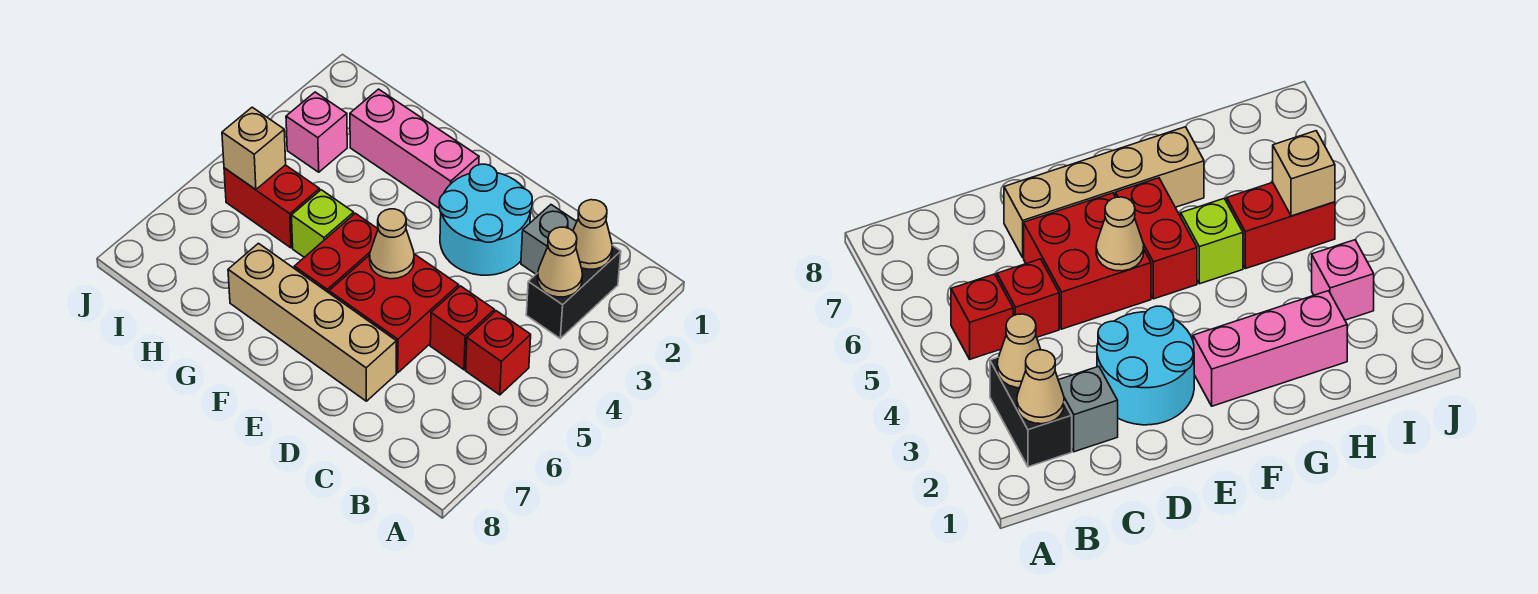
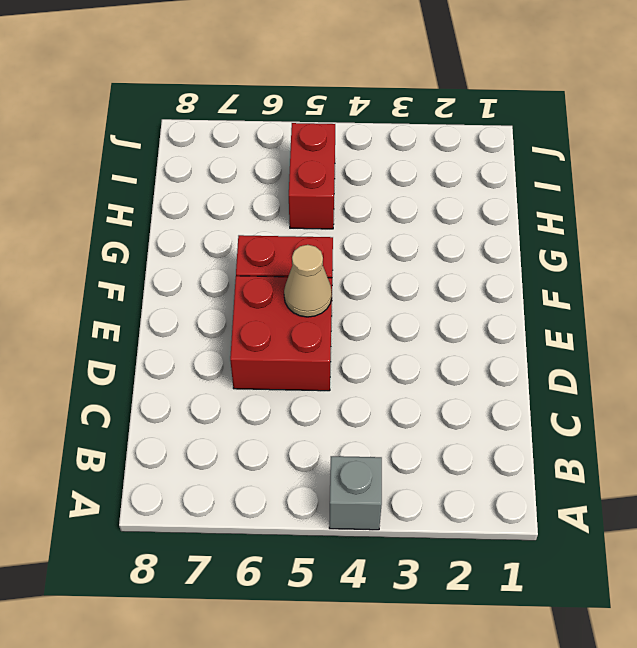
grey 1x1 brick [329,456,382,530] -> grey 1x1 brick moved to [521,205,577,274]
none -> black 1x2 brick [526,245,621,338]
none -> red 1x1 brick [466,311,531,395]
none -> red 1x1 brick [430,286,494,370]

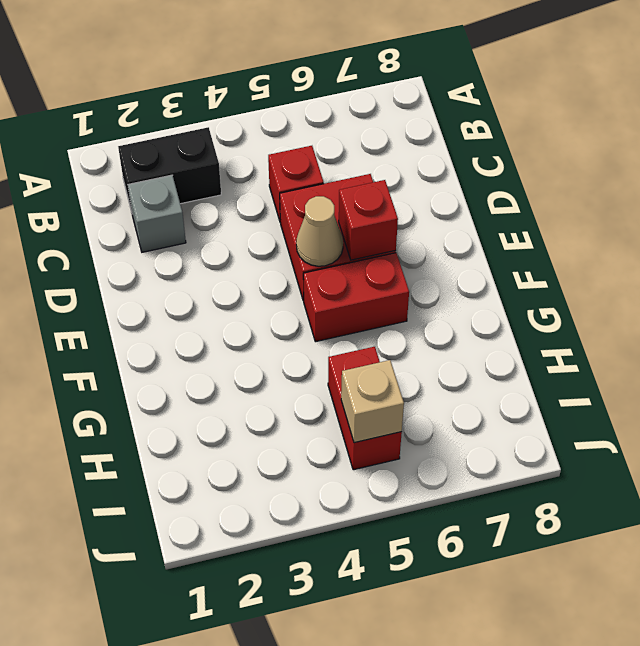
red 1x1 brick [339,180,398,260] -> red 1x1 brick moved to [466,311,531,395]
none -> cyan 2x2 round brick [439,164,532,275]
none -> tan 1x4 brick [228,243,396,401]
none -> pink 1x3 brick [350,89,479,208]

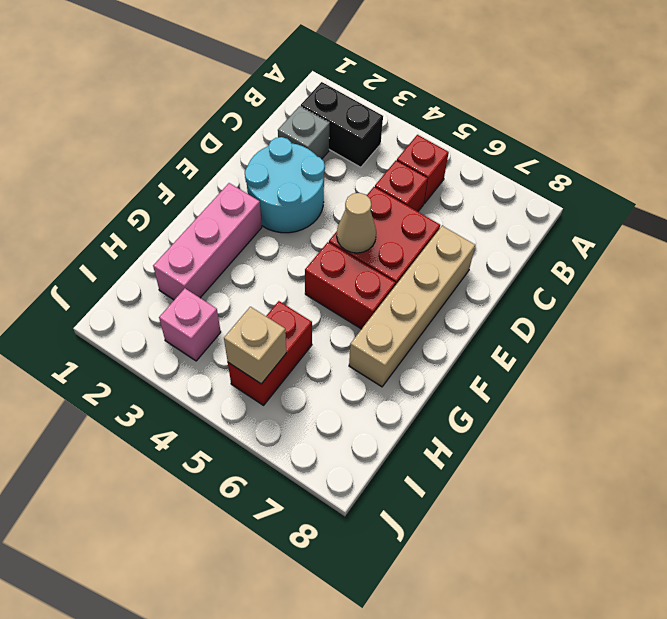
none -> lime 1x1 brick [292,190,354,257]
none -> tan 1x1 cone [573,200,612,269]
none -> tan 1x1 cone [537,227,583,297]

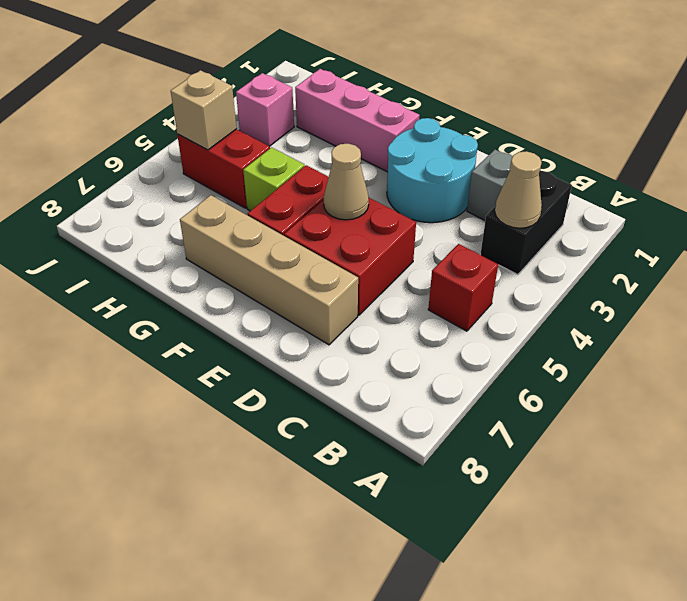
none -> red 1x1 brick [430,286,494,370]
none -> tan 1x1 cone [573,200,612,269]

